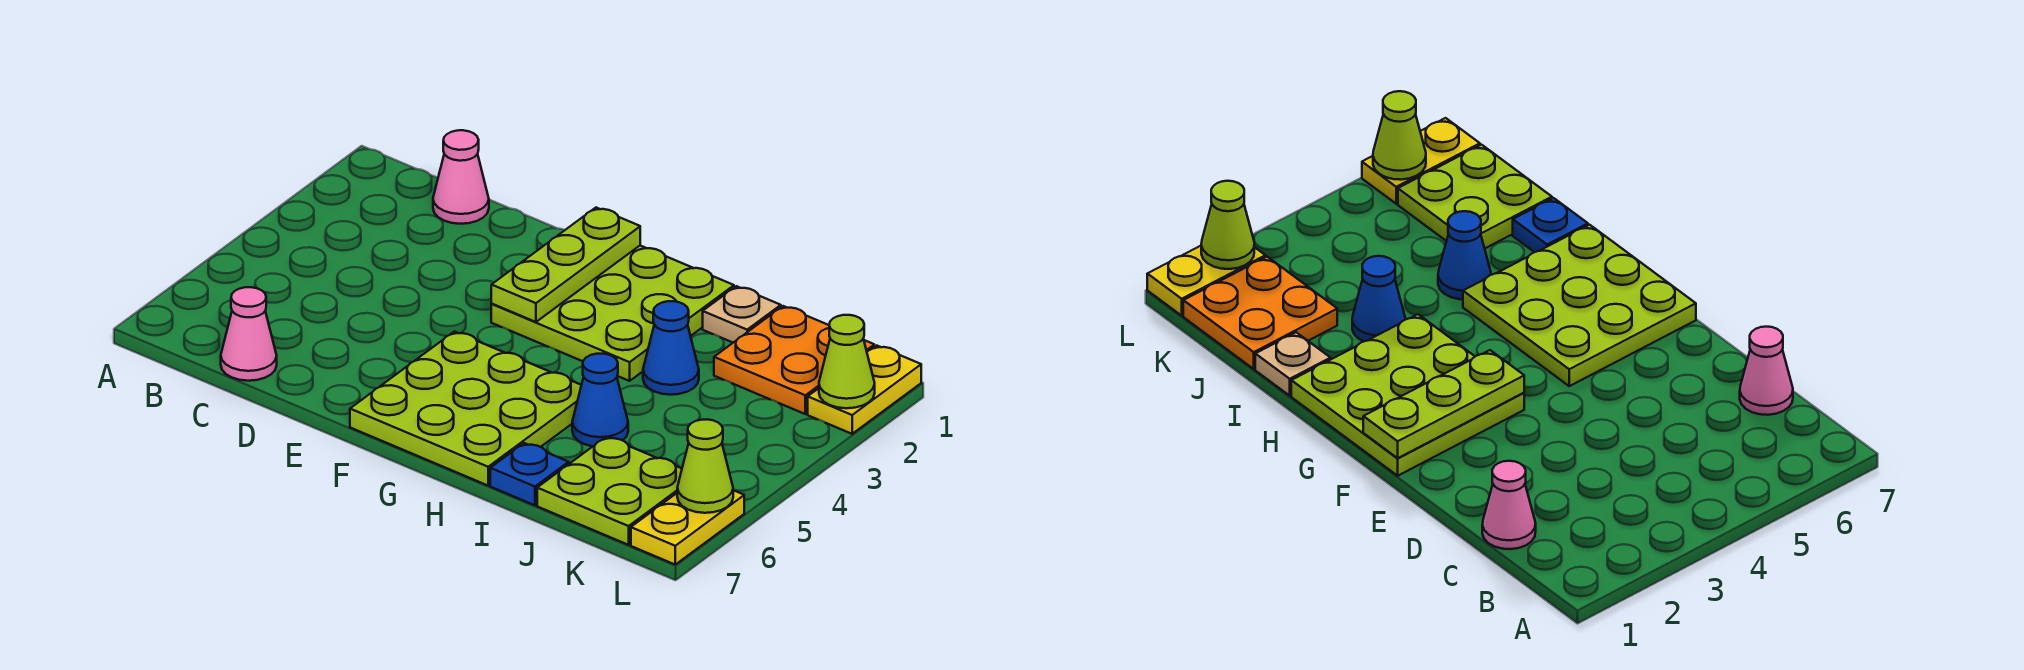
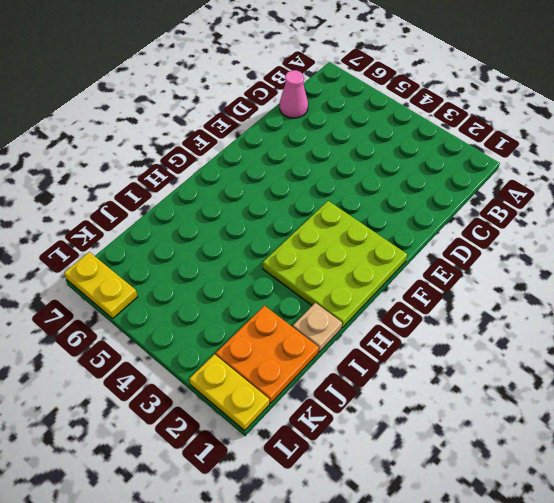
none -> pink 1x1 cone [433,130,489,224]
none -> lime 3x3 plate [350,332,581,485]
none -> blue 1x1 cone [643,301,699,395]

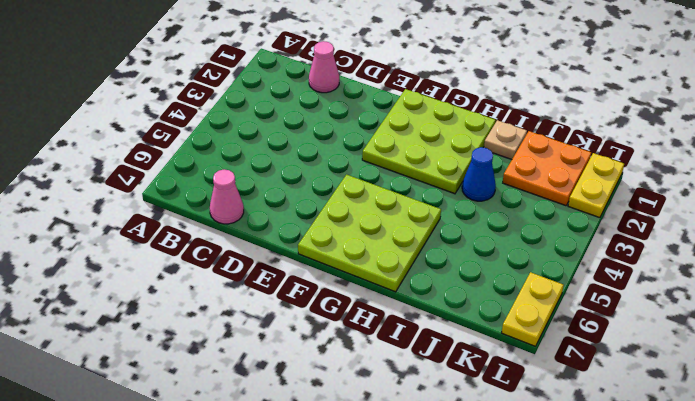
none -> blue 1x1 cone [572,354,628,446]
none -> blue 1x1 plate [490,443,569,505]
none -> lime 2x2 plate [537,437,682,545]

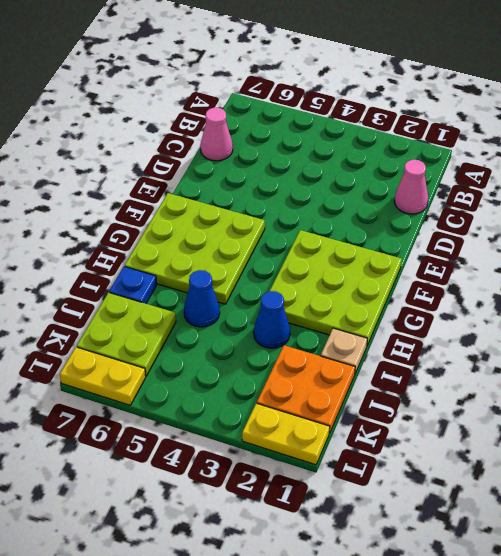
none -> lime 1x3 plate [491,208,640,322]
none -> lime 1x1 cone [819,315,875,408]
none -> lime 1x1 cone [677,419,733,513]

